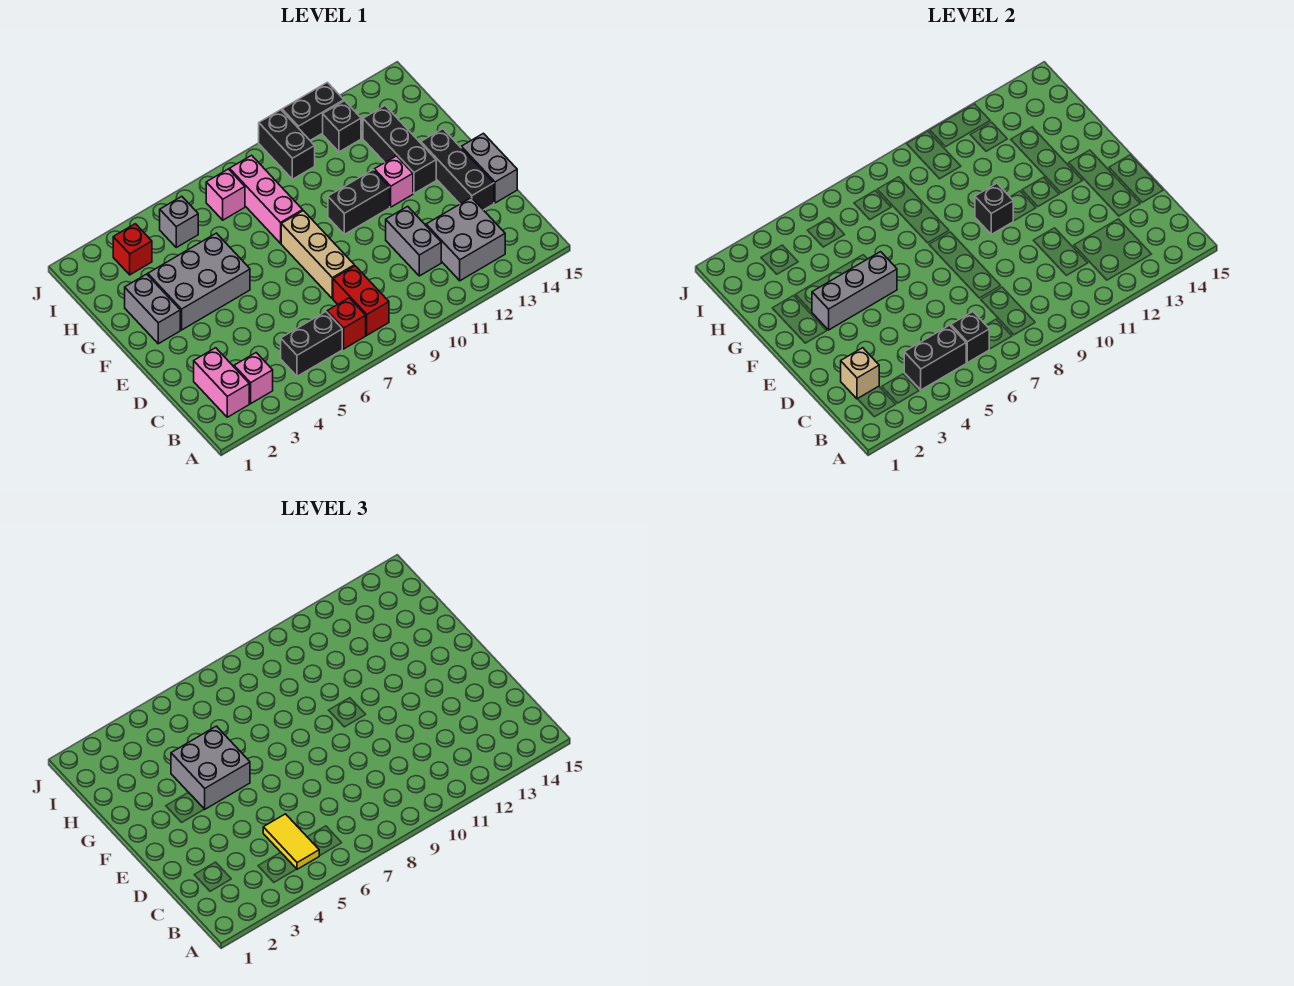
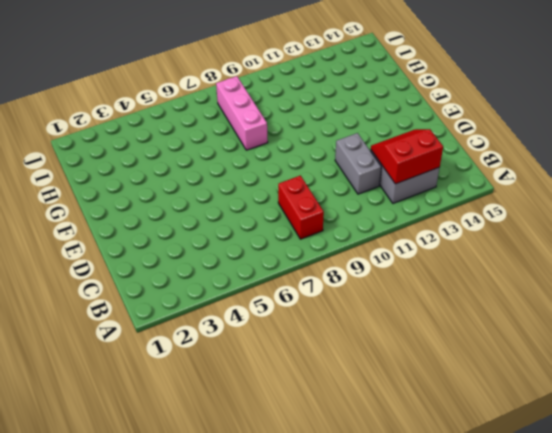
red 2x2 slope [371,129,443,184] -> none
none -> pink 1x2 brick [194,348,249,417]
none -> pink 1x1 brick [234,353,273,404]
none -> black 1x2 brick [281,312,342,376]

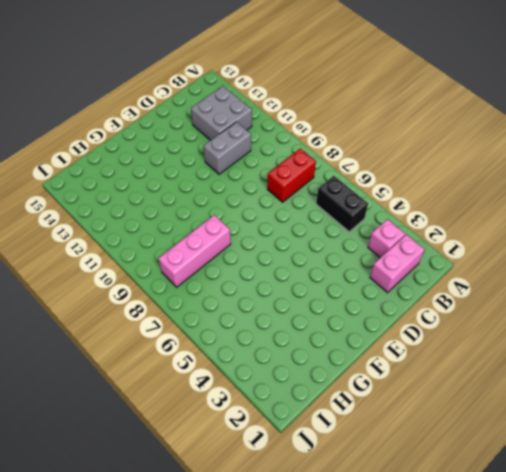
none -> red 1x1 brick [327,298,366,349]
none -> tan 1x3 brick [281,211,354,299]
none -> black 1x3 brick [421,129,494,210]

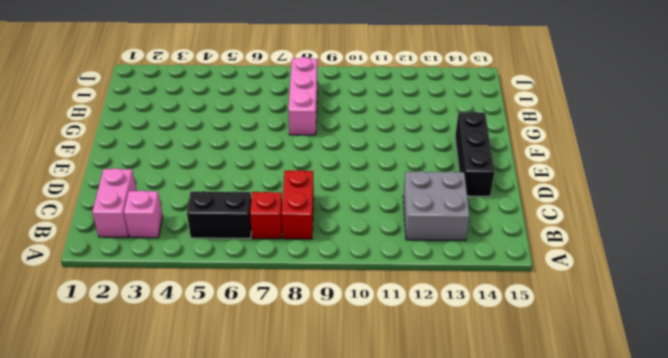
none -> grey 1x2 brick [386,206,441,276]
none -> tan 1x3 brick [281,211,354,299]
none -> grey 1x2 brick [461,133,517,203]

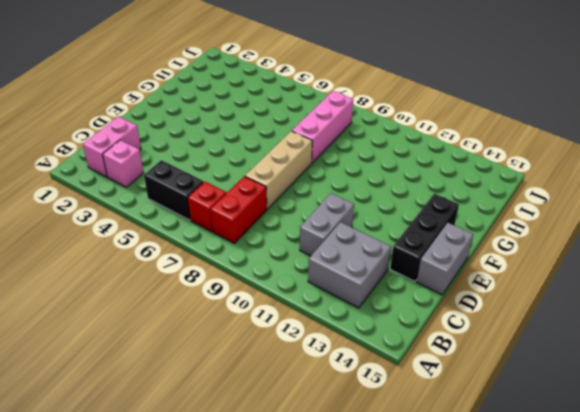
none -> grey 1x2 brick [125,274,180,344]
none -> grey 2x3 brick [148,233,250,330]
none -> black 1x2 brick [328,170,390,234]

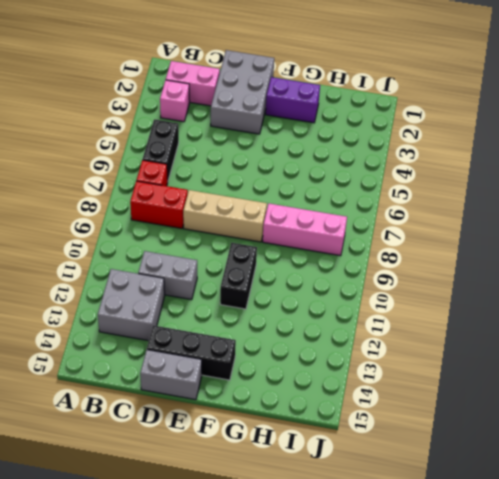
grey 2x3 brick [211,50,274,134] -> grey 2x3 brick moved to [148,233,250,330]
purple 1x2 brick [266,77,320,123] -> grey 1x2 brick [125,274,180,344]
none -> pink 1x1 brick [374,156,413,207]
none -> black 1x3 brick [363,106,436,193]
none -> red 1x1 brick [113,224,152,275]

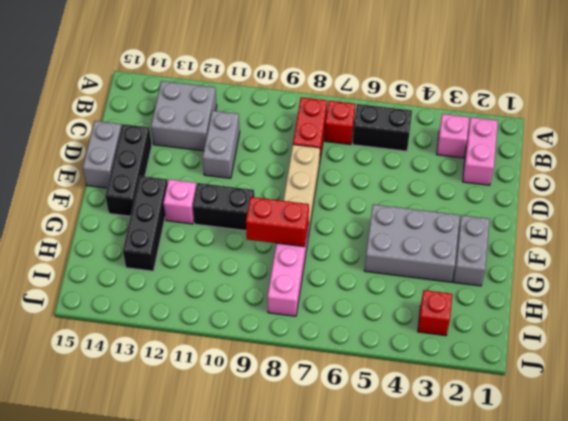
red 1x2 brick [246,197,309,247] -> none
none -> grey 1x1 brick [160,196,198,247]
none -> pink 1x1 brick [206,169,245,220]
none -> black 1x2 brick [259,110,315,179]

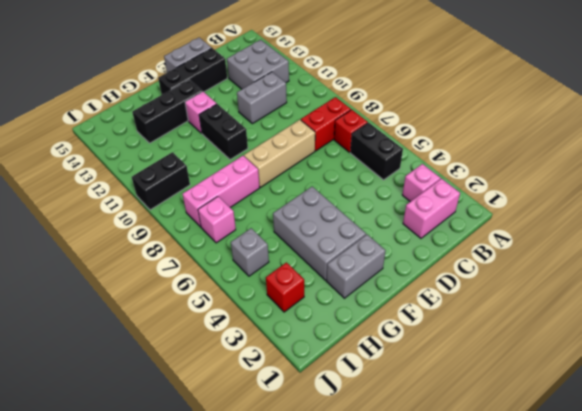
none -> black 1x1 brick [323,101,361,152]
none -> black 1x2 brick [282,82,344,140]
none -> black 1x2 brick [904,325,966,390]

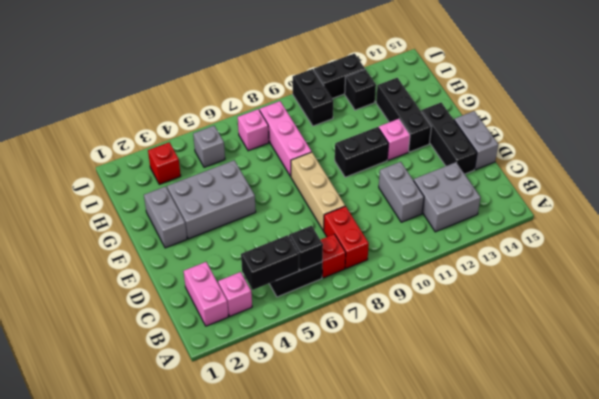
none -> tan 1x1 brick [841,348,879,399]
none -> grey 1x3 brick [812,252,897,330]
none -> black 1x1 brick [975,183,1013,234]

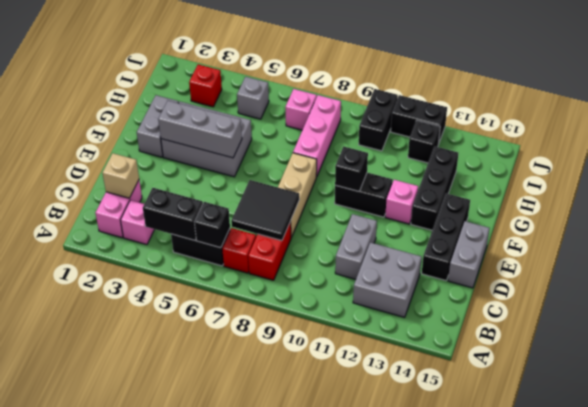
black 2x2 tile [231,180,299,240] -> none
none -> yellow 1x2 tile [263,814,319,869]
none -> grey 2x2 brick [171,726,250,809]

